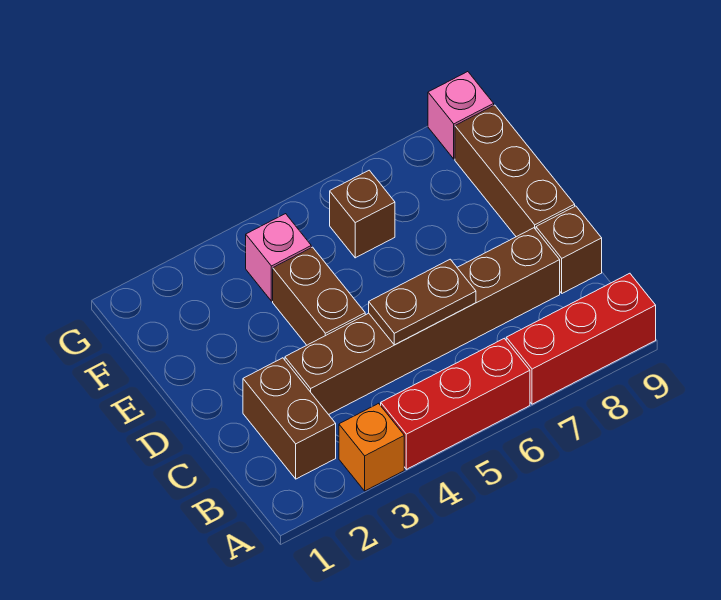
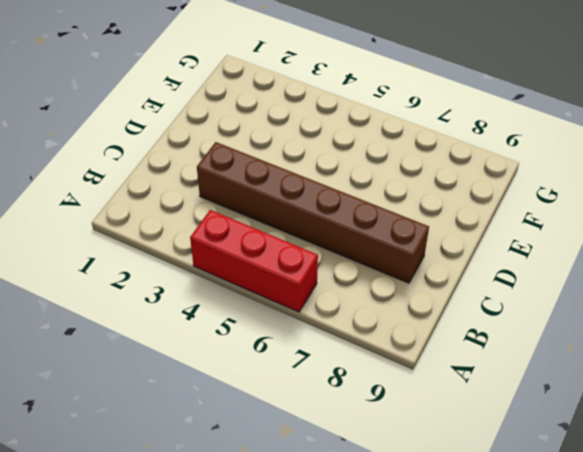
none -> orange 1x1 brick [339,403,404,491]
none -> red 1x3 brick [506,273,656,404]
none -> brown 1x2 brick [243,358,336,479]

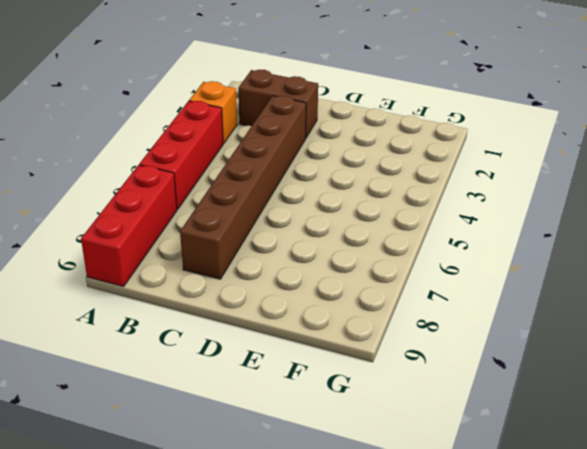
none -> brown 1x1 brick [536,206,602,293]
none -> brown 1x2 brick [273,247,365,345]
none -> brown 1x3 brick [455,105,575,237]

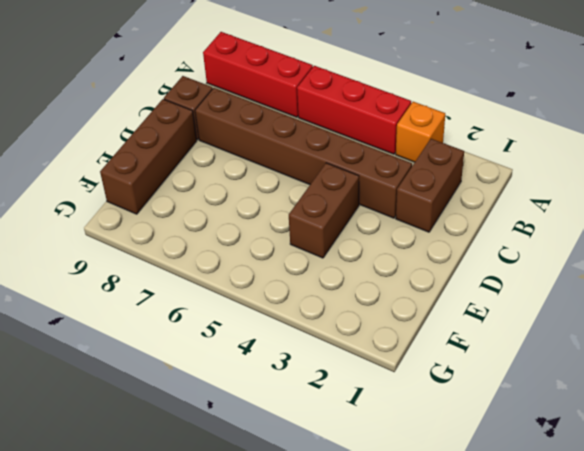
none -> pink 1x1 brick [246,214,311,301]
none -> brown 1x1 brick [330,170,395,258]
none -> pink 1x1 brick [428,72,494,159]

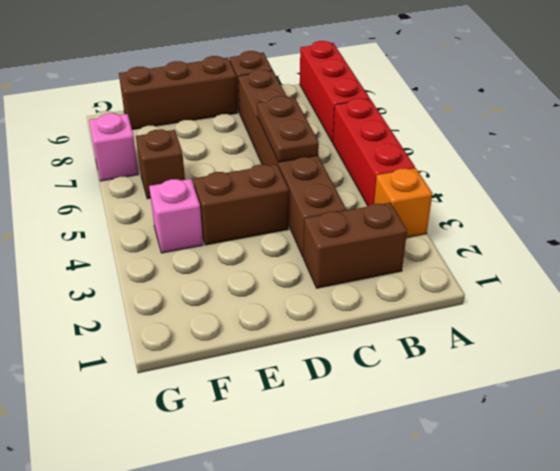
pink 1x1 brick [89,113,139,181] -> pink 1x1 brick moved to [428,72,494,159]

